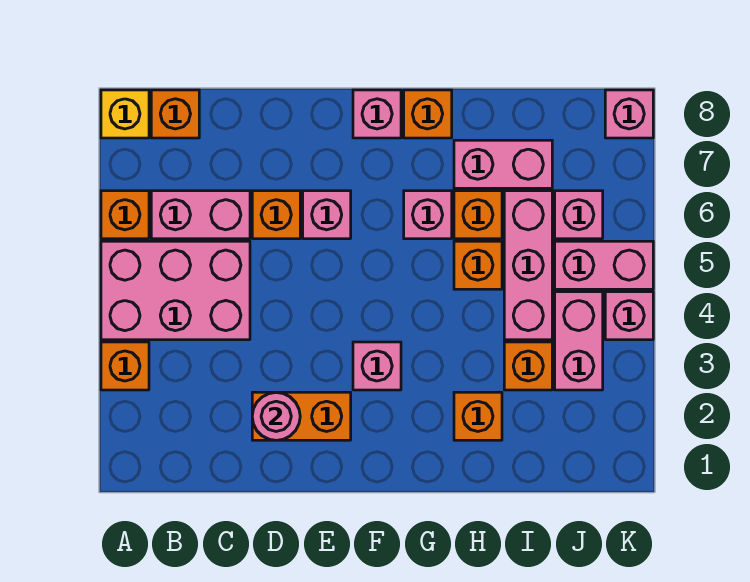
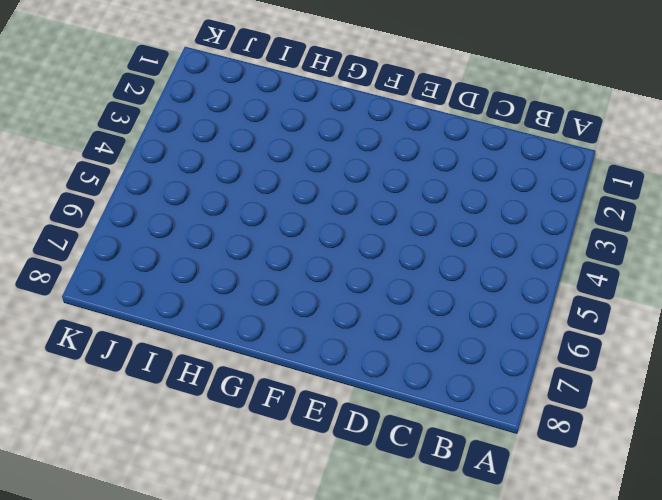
none -> orange 1x1 brick [101,342,149,390]
none -> pink 2x3 brick [101,241,250,340]
none -> orange 1x1 brick [101,191,149,239]

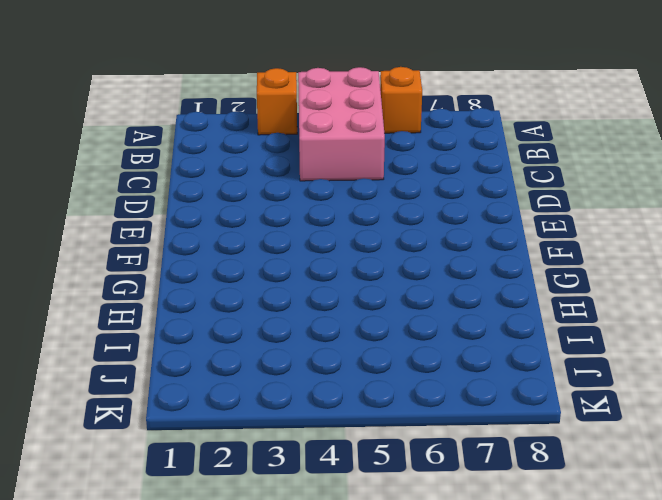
none -> yellow 1x1 brick [101,90,149,138]
none -> pink 1x2 brick [151,191,250,239]
none -> orange 1x1 brick [151,90,199,138]

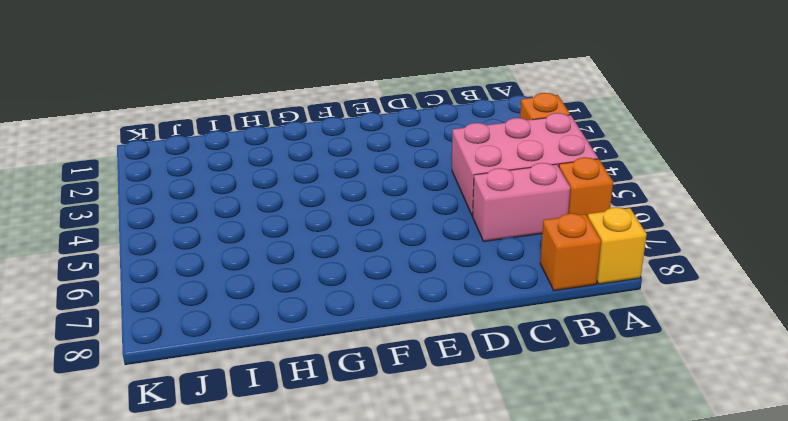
none -> orange 1x2 brick [252,392,351,440]
none -> orange 1x1 brick [252,191,300,239]
none -> pink 1x1 brick [303,191,351,239]

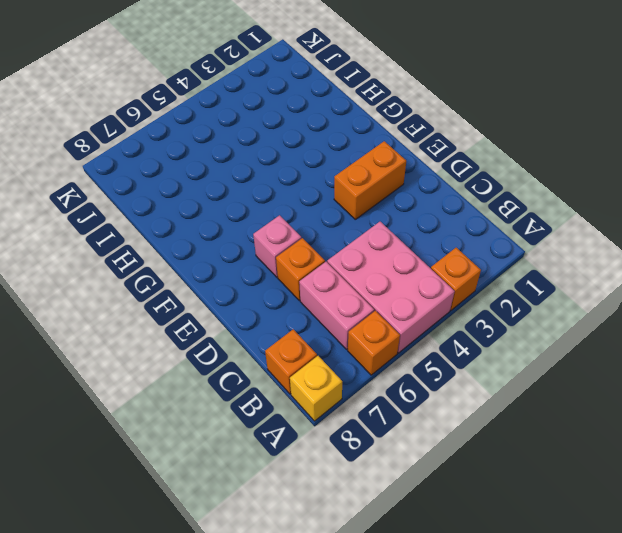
orange 1x2 brick [334,141,406,219] -> orange 1x2 brick turned to [252,392,351,440]
none -> pink 1x1 brick [353,342,401,390]
none -> pink 1x1 brick [353,90,401,138]
none -> pink 1x1 brick [404,191,452,239]

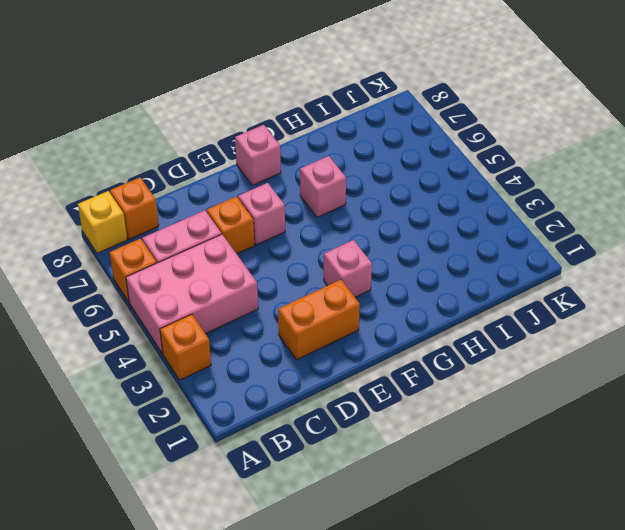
none -> orange 1x1 brick [404,90,452,138]
none -> orange 1x1 brick [454,392,502,440]
none -> orange 1x1 brick [454,241,502,289]

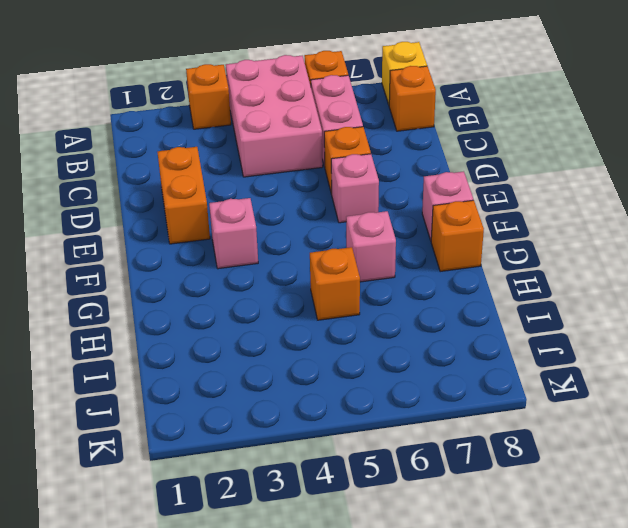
none -> orange 1x1 brick [454,392,502,440]
none -> orange 1x1 brick [454,191,502,239]
none -> pink 1x2 brick [454,140,552,188]

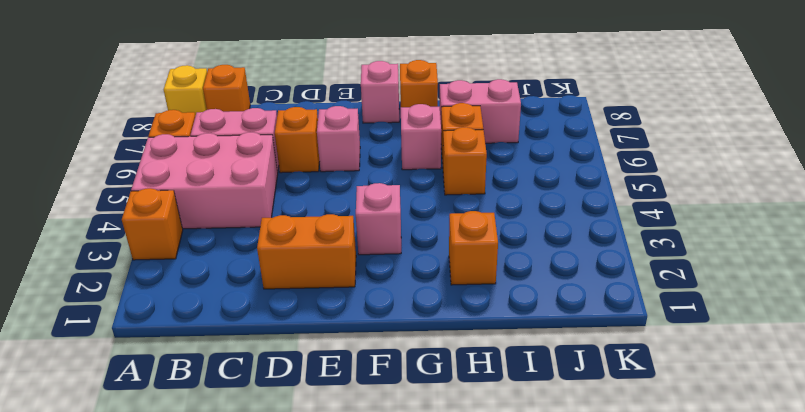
none -> orange 1x1 brick [504,342,552,390]
none -> pink 1x3 brick [504,191,552,340]
none -> pink 1x2 brick [555,292,603,390]

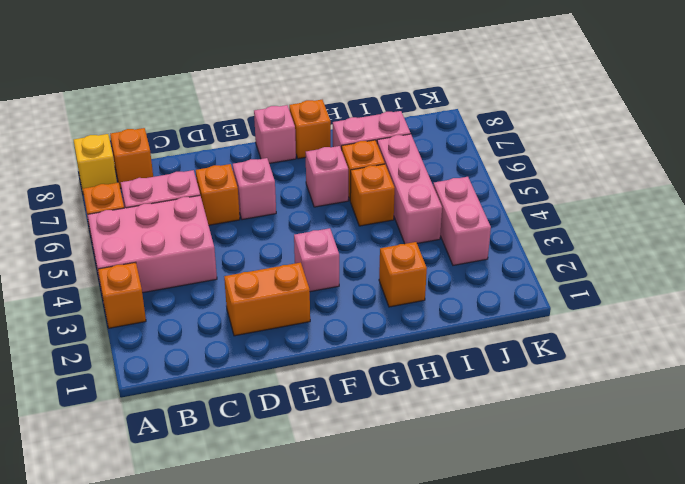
none -> orange 1x1 brick [504,342,552,390]
none -> pink 1x2 brick [555,241,653,289]
none -> pink 1x1 brick [555,191,603,239]

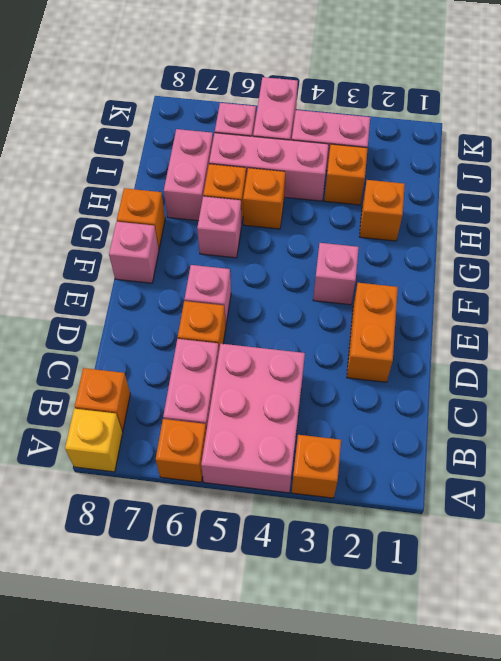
none -> pink 1x1 brick [605,292,653,340]
none -> pink 1x1 brick [605,90,653,138]
none -> pink 1x1 round brick [252,392,300,440]

